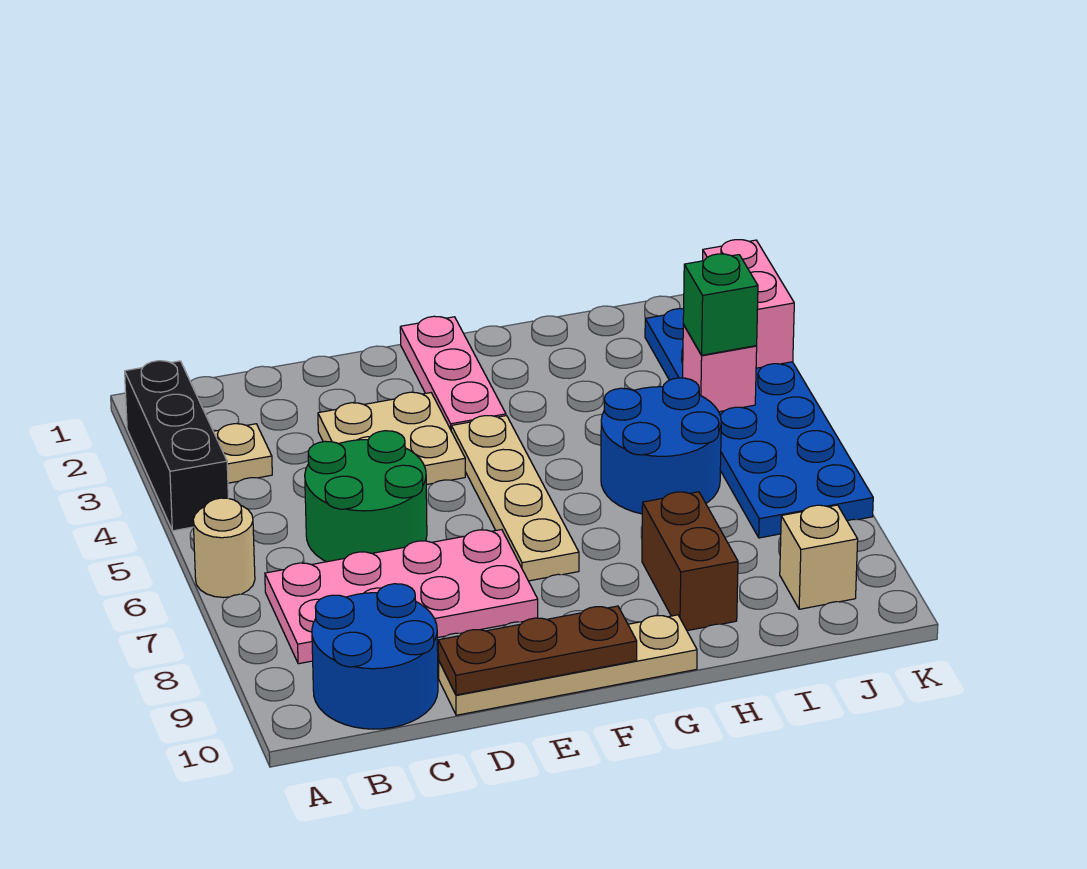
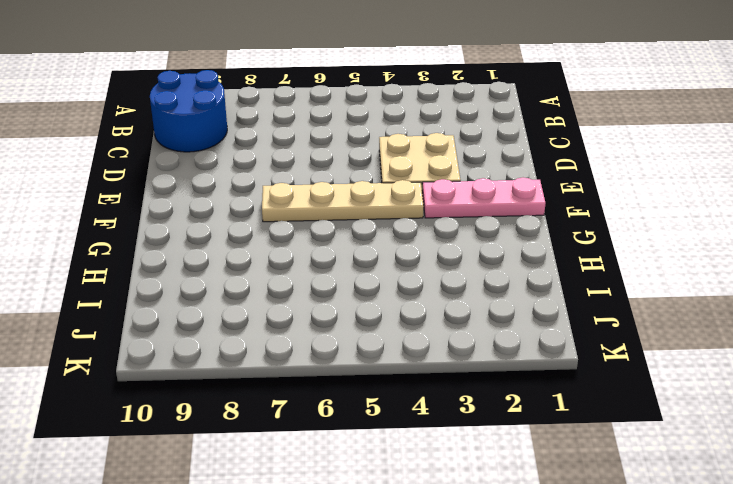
none -> black 1x3 brick [125,361,228,531]
none -> tan 1x1 round brick [193,498,255,598]
none -> tan 1x1 plate [214,424,272,483]

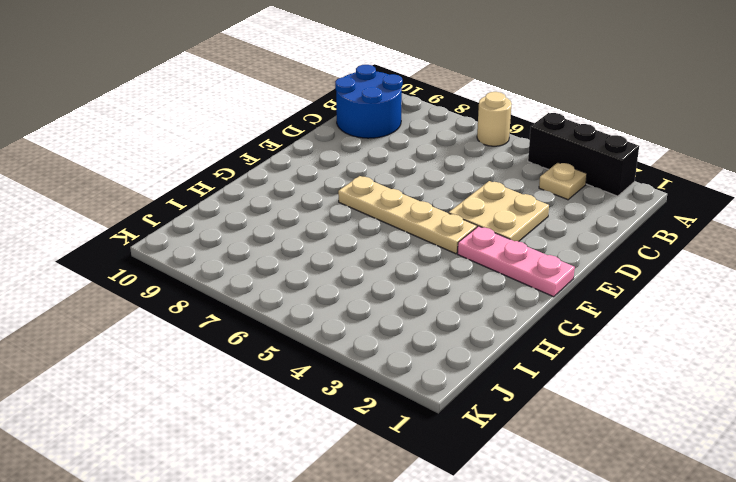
none -> pink 2x4 plate [265,530,538,664]
none -> green 2x2 round brick [305,431,427,562]
none -> tan 1x4 plate [439,615,697,715]

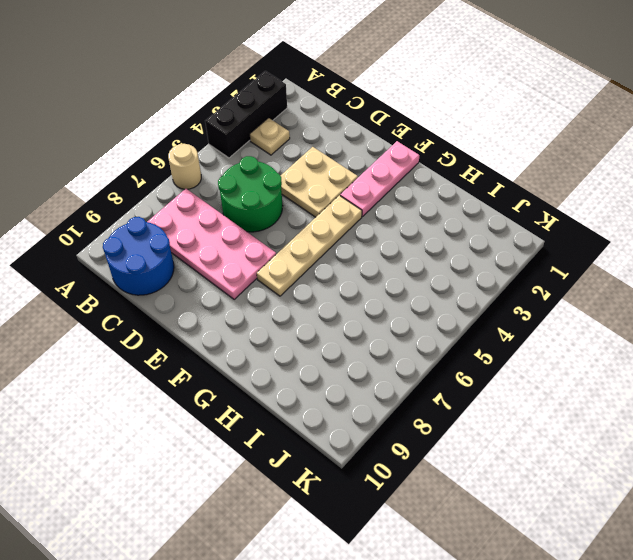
none -> tan 1x4 plate [439,615,697,715]
none -> blue 2x2 round brick [601,378,721,514]
none -> brown 1x2 brick [642,492,738,631]

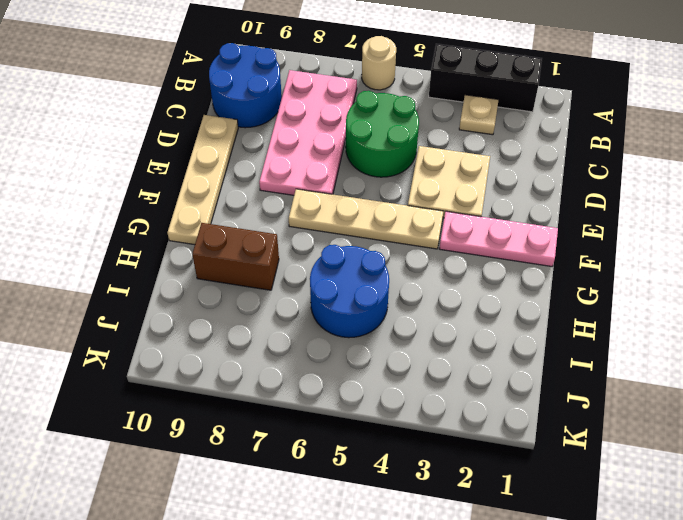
none -> blue 2x6 plate [645,309,873,538]
none -> tan 1x1 brick [780,505,858,609]
none -> brown 1x3 plate [438,606,637,695]

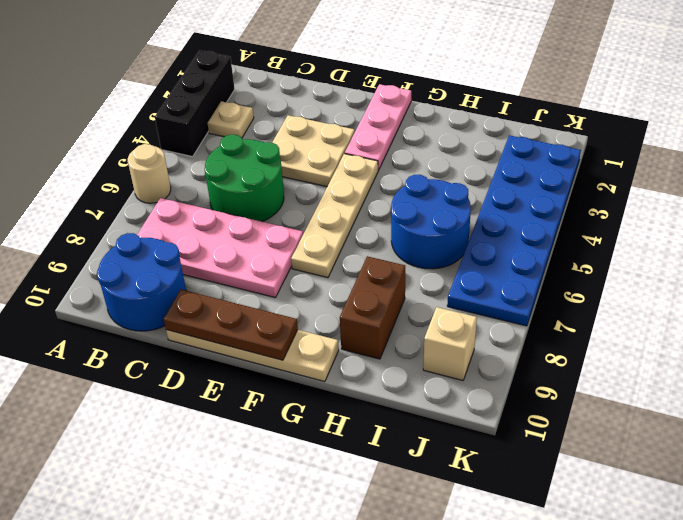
none -> pink 1x1 brick [683,325,757,412]
none -> pink 1x2 brick [703,240,794,368]
none -> green 1x1 brick [683,254,758,355]

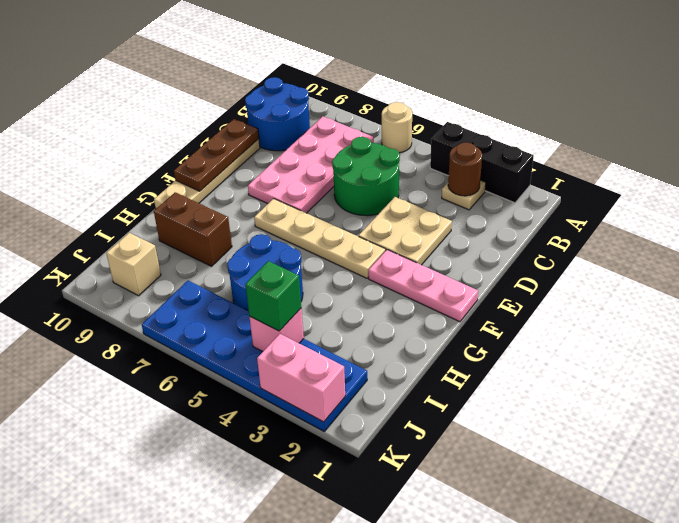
brown 1x1 round brick [448,142,482,196] -> none

